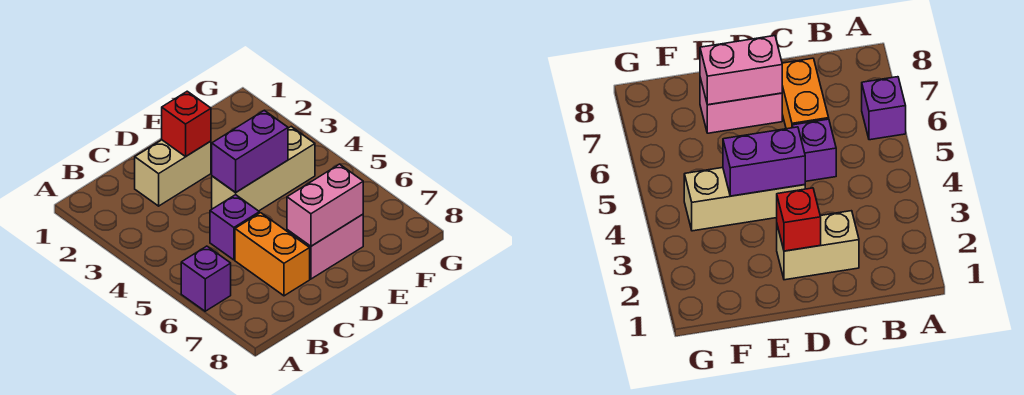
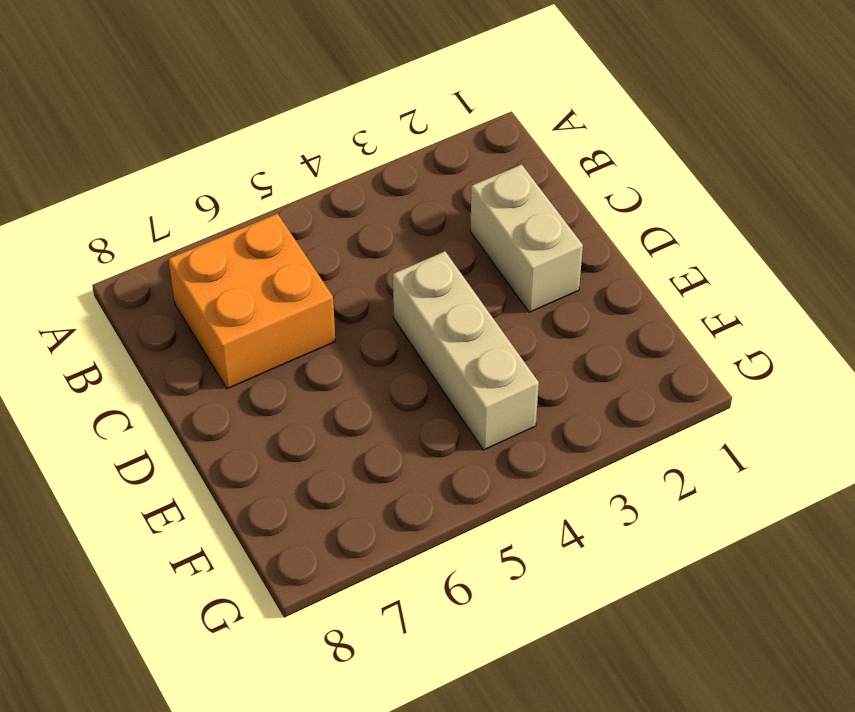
orange 2x2 brick [168,214,335,389] -> orange 1x2 brick [235,213,310,296]
none -> purple 1x1 brick [181,246,231,311]
none -> purple 1x1 brick [210,195,259,260]

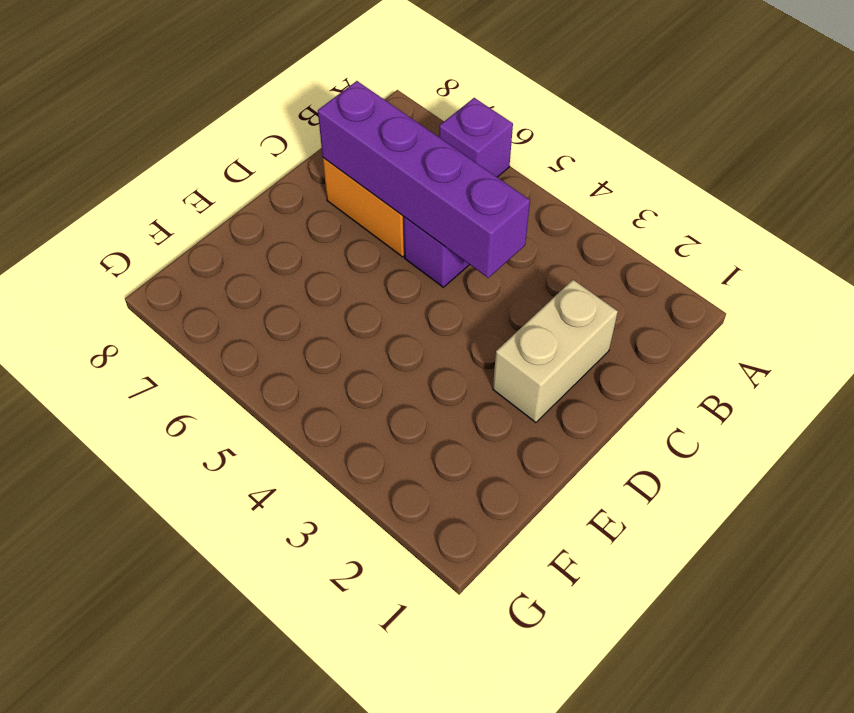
purple 1x4 brick [318,81,530,278] -> none
none -> tan 1x3 brick [212,127,315,211]
none -> pink 1x2 brick [287,214,363,279]

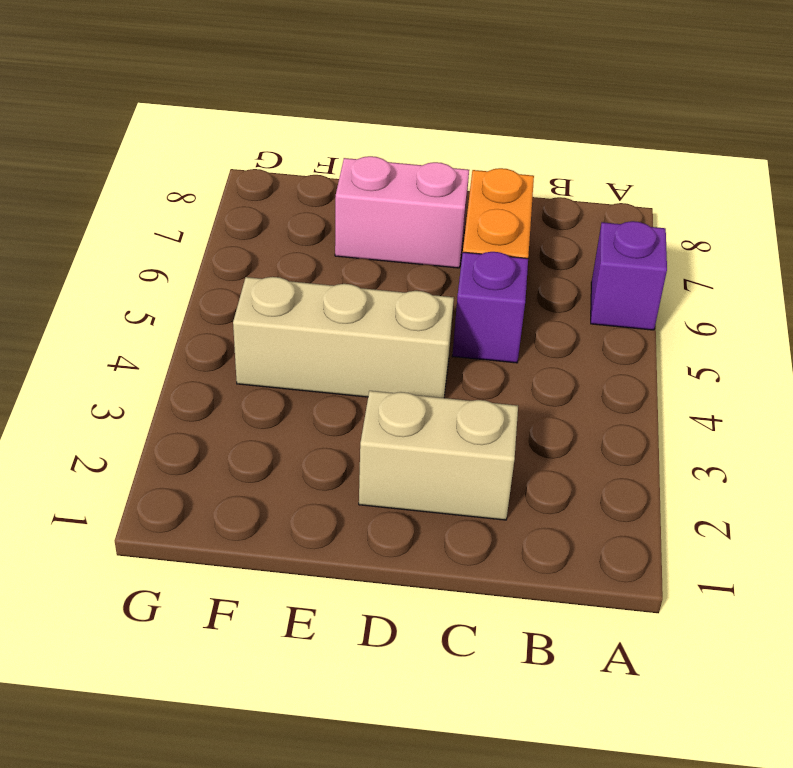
none -> red 1x1 brick [162,91,211,156]
none -> purple 1x2 brick [212,110,288,192]

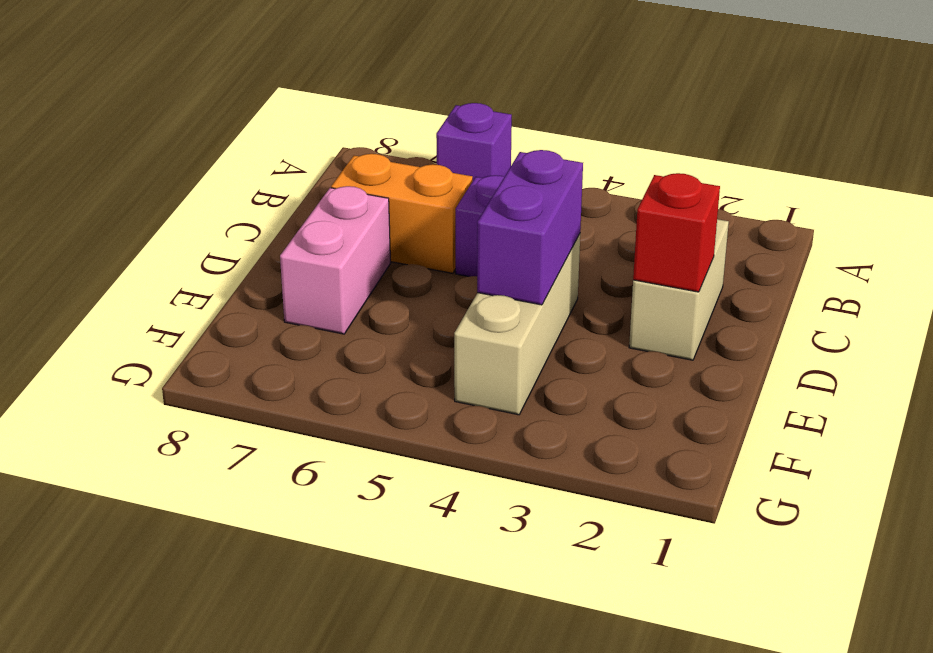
none -> pink 1x2 brick [287,164,363,246]

